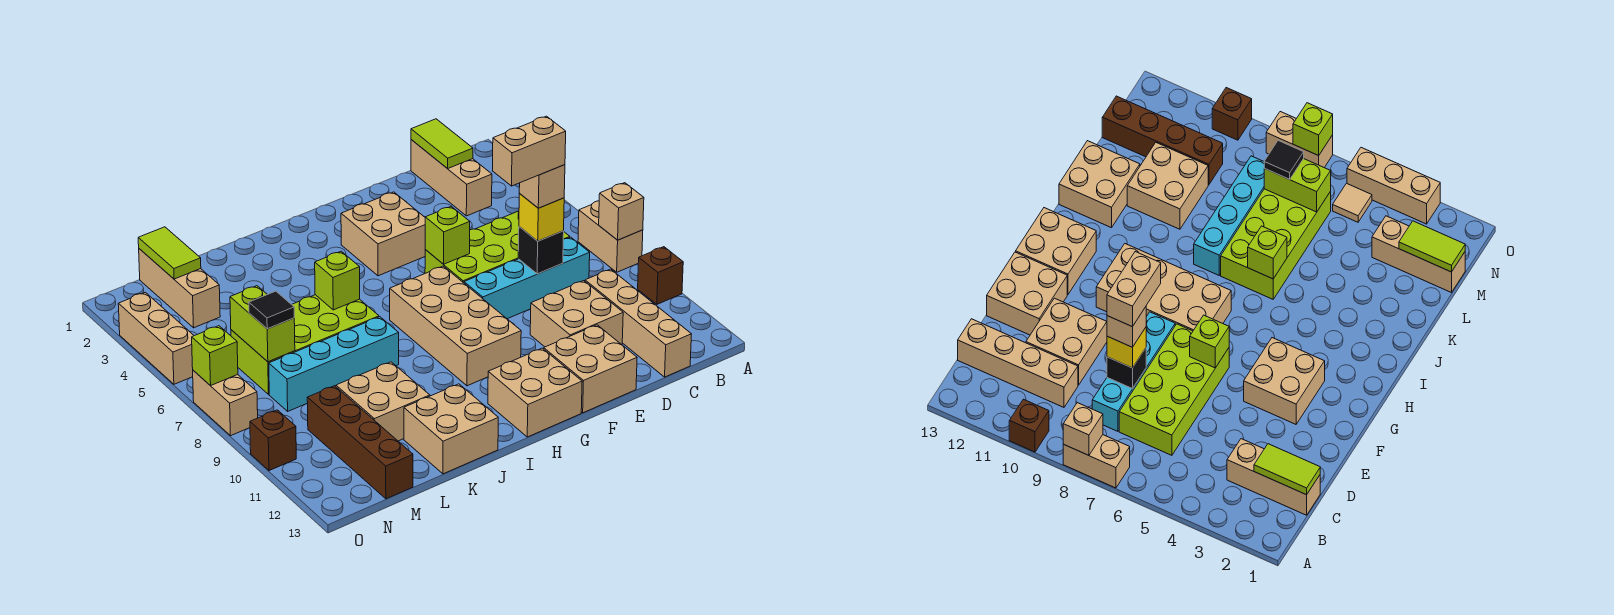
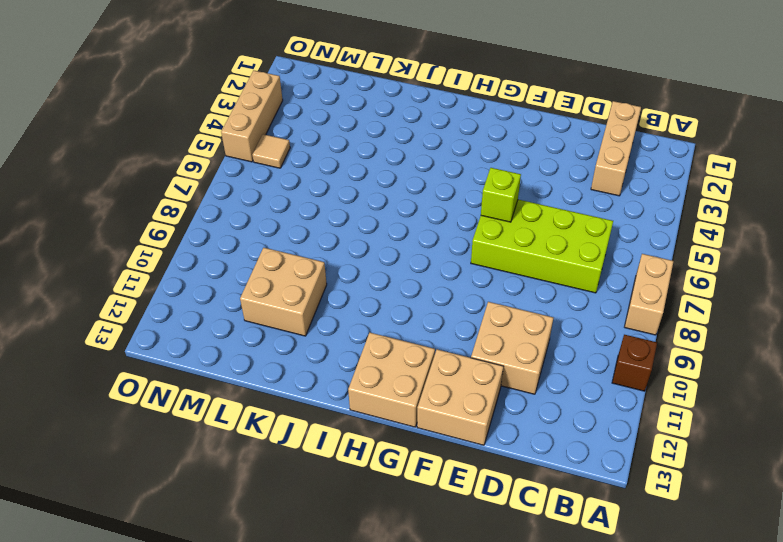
none -> cyan 1x4 brick [464,237,590,319]
none -> tan 1x4 brick [585,269,691,377]
none -> tan 2x2 brick [341,192,425,276]
none -> tan 2x4 brick [390,266,521,386]

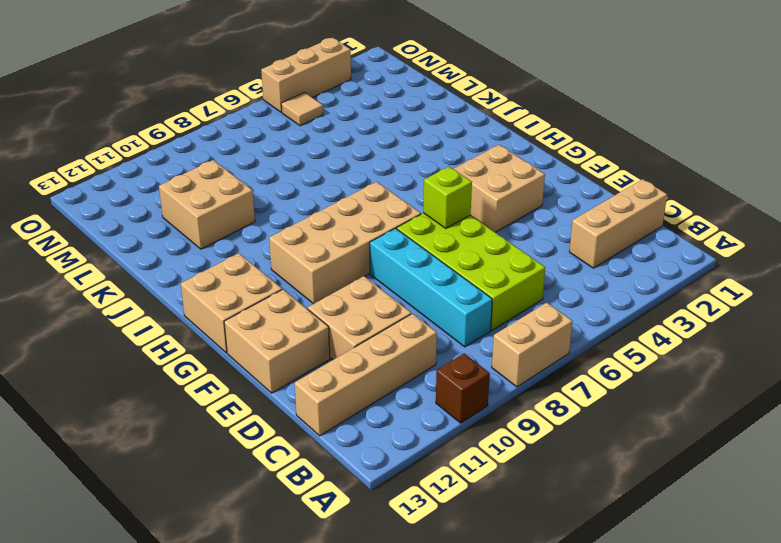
none -> lime 2x4 brick [231,295,379,394]
none -> cyan 1x4 brick [269,317,399,411]
none -> tan 2x2 brick [404,384,498,474]
none -> tan 1x3 brick [139,249,220,328]

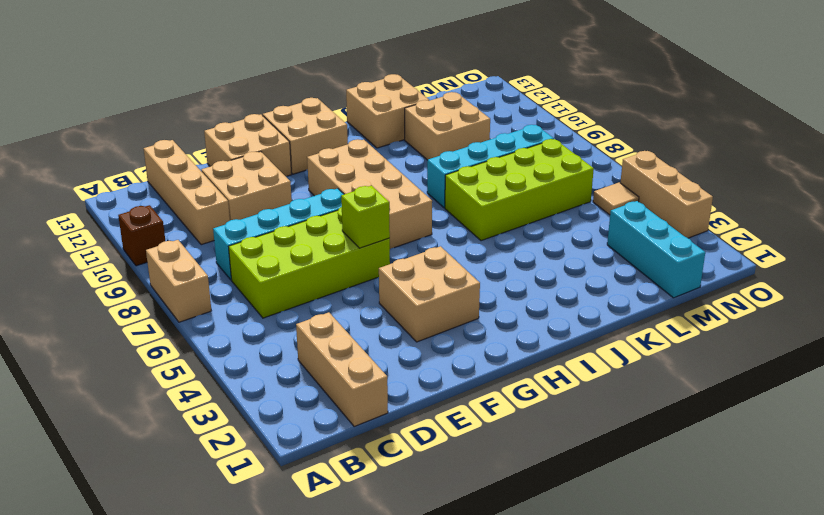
cyan 1x3 brick [607,201,705,298] -> tan 1x3 brick [139,249,220,328]
none -> brown 1x4 brick [307,386,413,499]
none -> tan 1x2 brick [193,370,258,436]
none -> brown 1x1 brick [250,410,296,471]
none -> tan 1x1 brick [599,183,644,240]

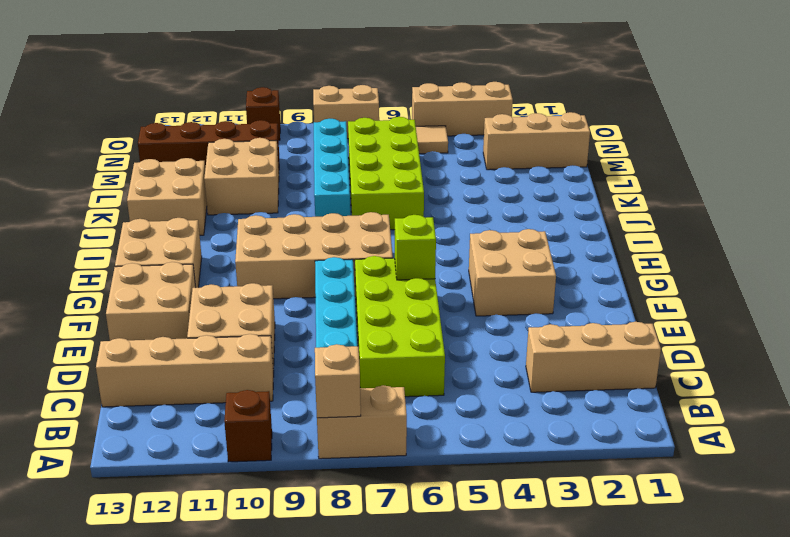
none -> lime 1x2 tile [411,119,473,169]
none -> black 1x1 brick [518,227,564,274]
none -> lime 1x1 brick [315,251,360,310]
none -> lime 1x2 tile [138,227,201,279]

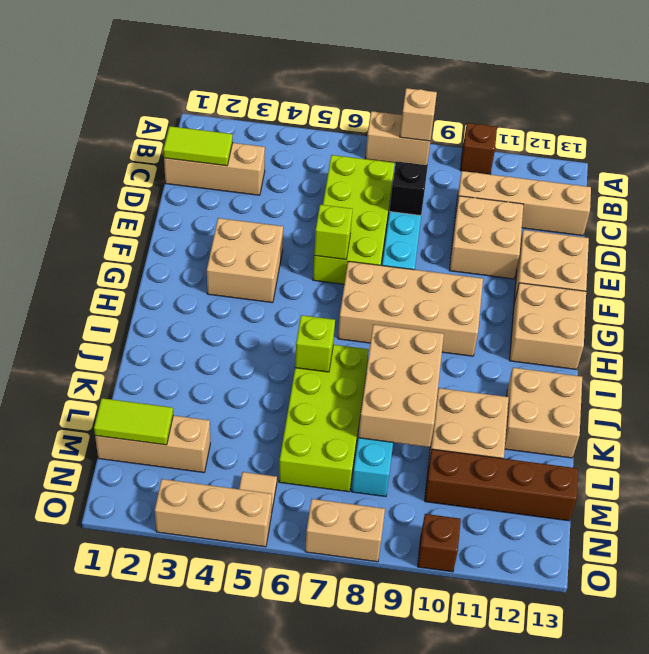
tan 2x3 brick [358,324,444,447] -> none
none -> lime 1x2 brick [230,286,295,362]
none -> lime 1x1 brick [192,326,238,386]
none -> yellow 1x1 brick [519,194,564,241]
none -> black 1x1 tile [249,291,294,329]

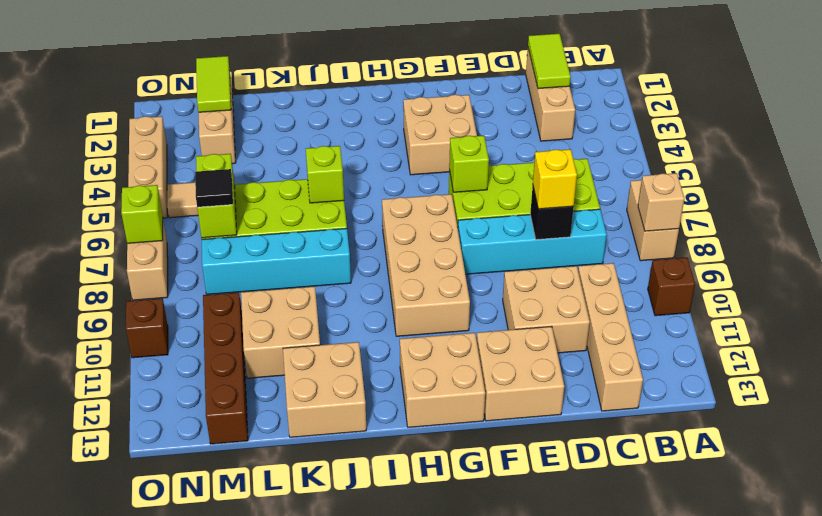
none -> tan 1x1 brick [519,165,565,208]
none -> tan 1x2 brick [492,116,566,186]

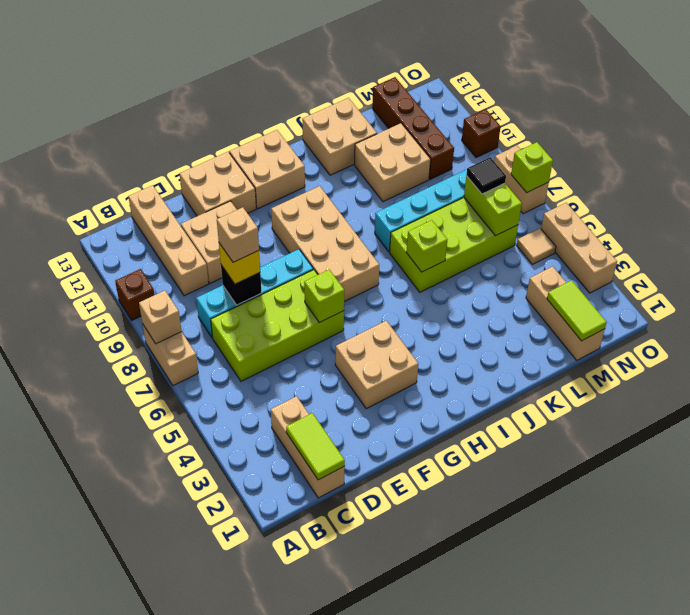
none -> tan 1x2 brick [492,116,566,186]

